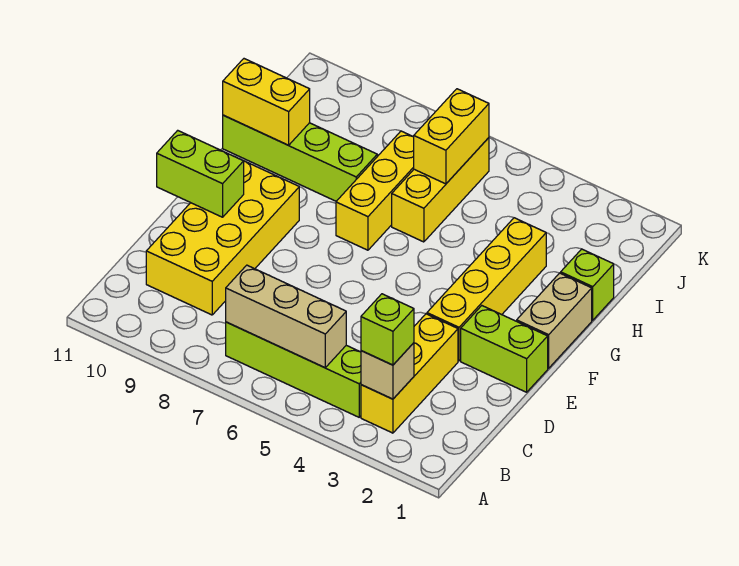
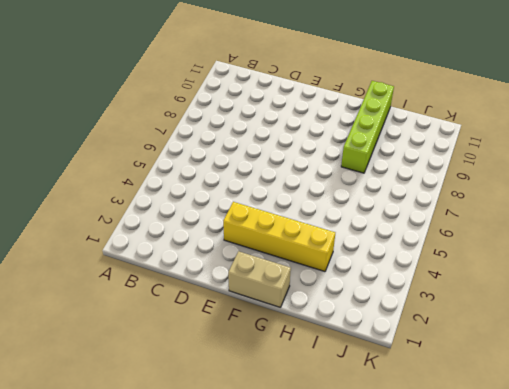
none -> yellow 1x3 brick [361,314,458,433]
none -> lime 1x4 brick [226,322,361,417]
none -> yellow 2x4 brick [146,161,299,315]

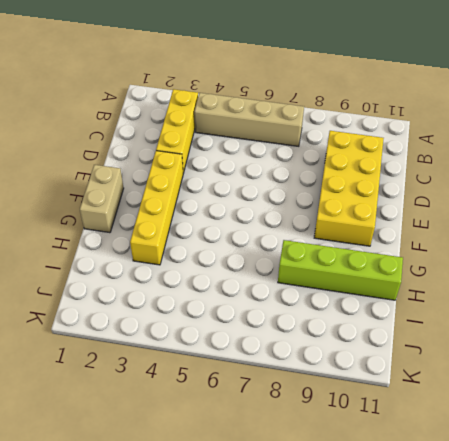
tan 1x4 brick [194,93,304,146] -> lime 1x4 brick [226,322,361,417]
none -> lime 1x2 brick [461,306,548,392]
none -> yellow 1x3 brick [336,131,414,250]
none -> lime 1x1 brick [561,249,614,320]

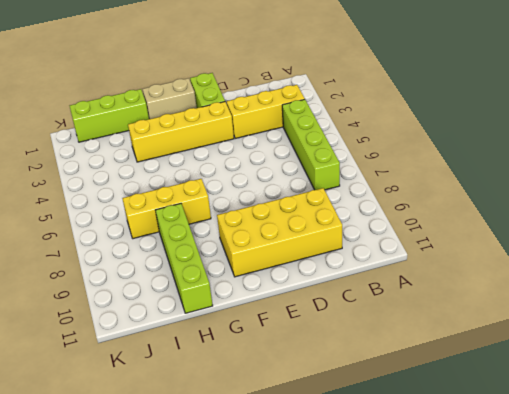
lime 1x3 brick [70,89,149,142] -> lime 1x1 brick [561,249,614,320]
none -> yellow 1x3 brick [392,138,489,242]
none -> tan 1x1 brick [361,343,414,399]
none -> tan 1x3 brick [226,265,346,368]

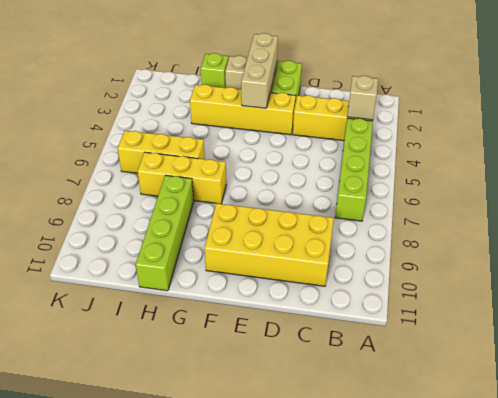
tan 1x3 brick [241,33,278,108] -> tan 1x3 brick moved to [226,265,346,368]
none -> lime 1x2 brick [157,130,244,217]
none -> yellow 1x2 brick [223,59,310,145]
none -> yellow 1x2 brick [414,89,489,184]

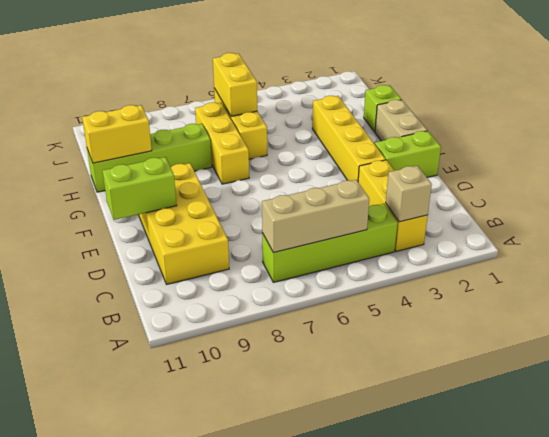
none -> lime 1x1 brick [361,294,414,365]

